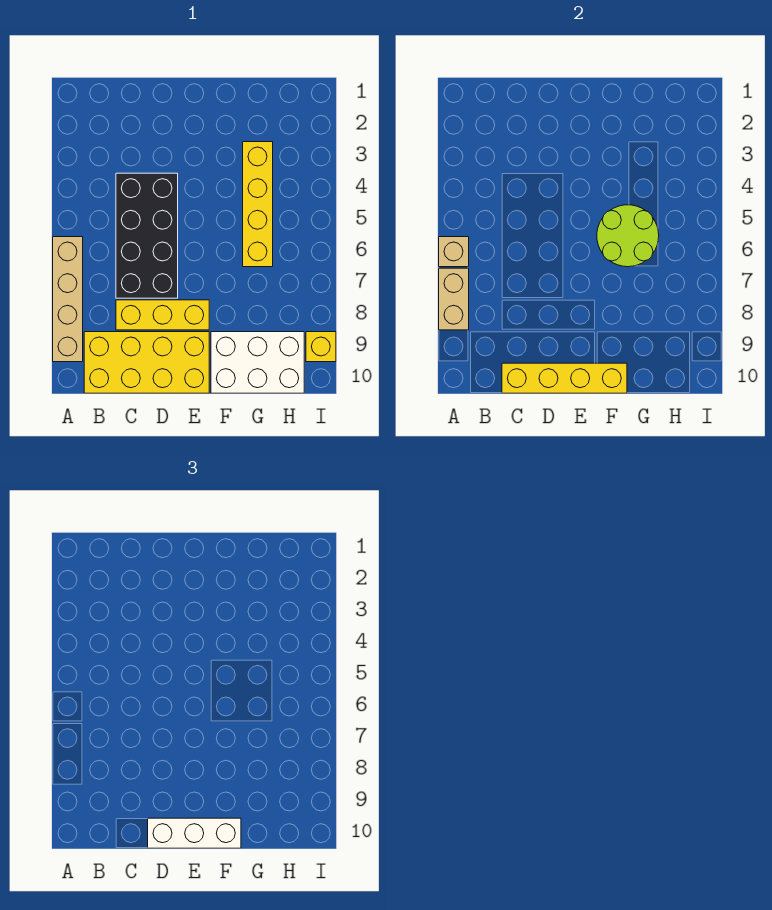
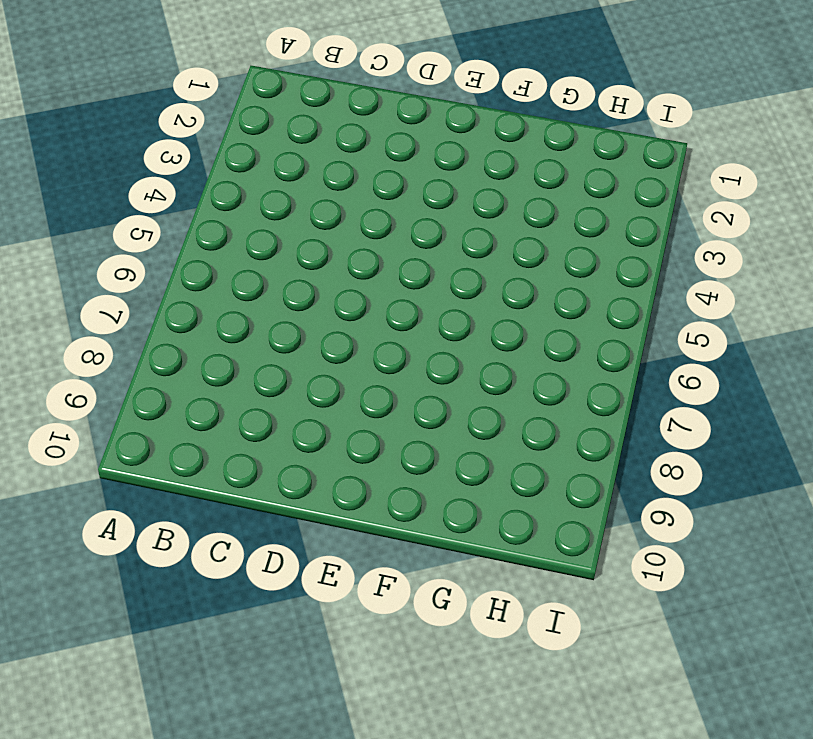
none -> tan 1x4 brick [53,237,83,362]
none -> yellow 2x4 brick [84,332,209,393]
none -> black 2x4 brick [116,173,178,298]

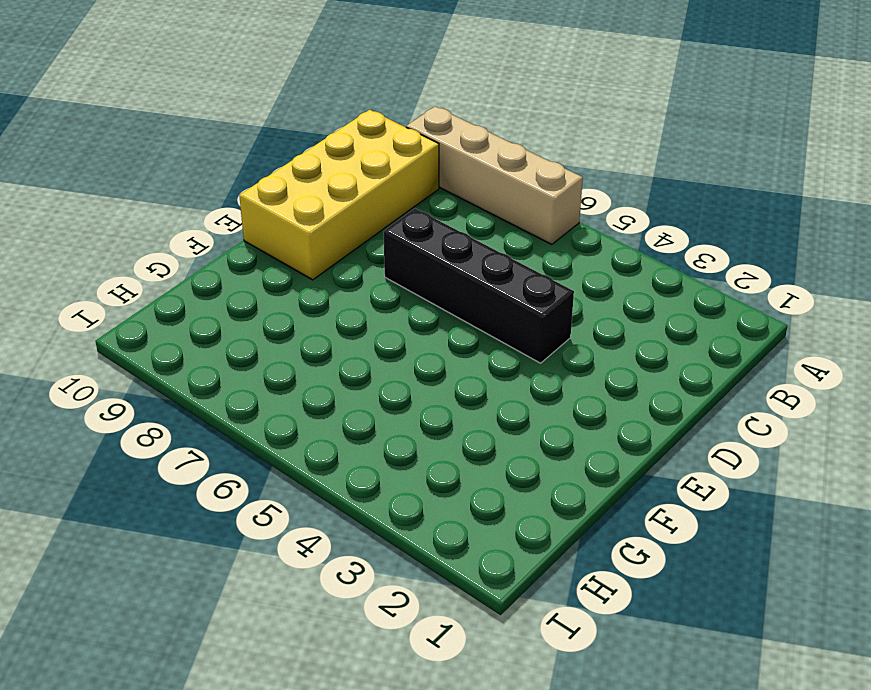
black 1x4 brick [383,208,574,363] -> black 2x4 brick [116,173,178,298]
none -> yellow 1x3 brick [116,300,209,330]
none -> white 2x3 brick [211,332,304,393]
none -> yellow 1x4 brick [243,142,273,267]

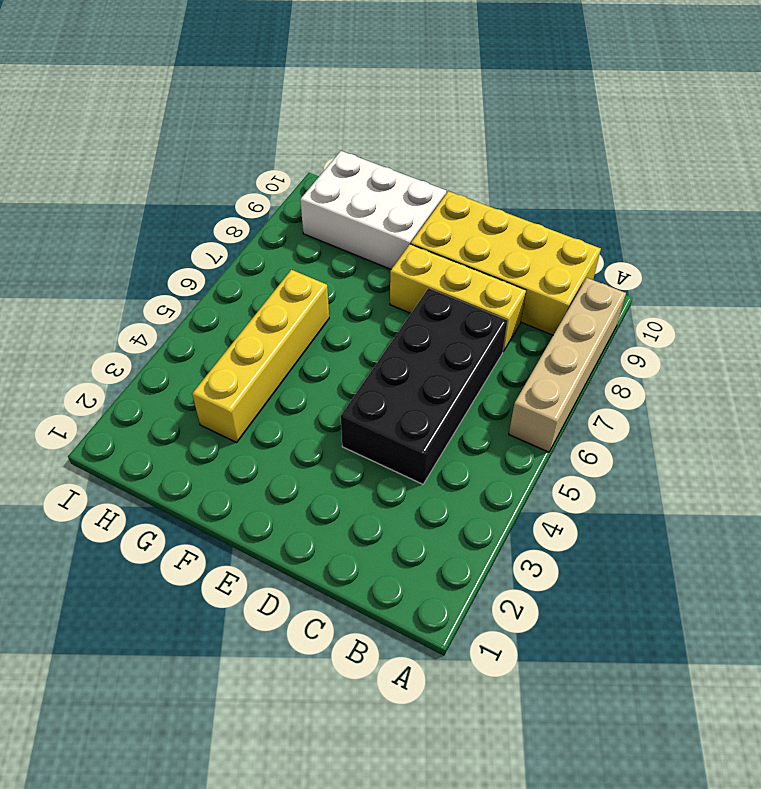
none -> yellow 1x1 brick [306,332,336,362]
none -> tan 1x1 brick [439,237,469,267]
none -> tan 1x2 brick [439,268,469,330]

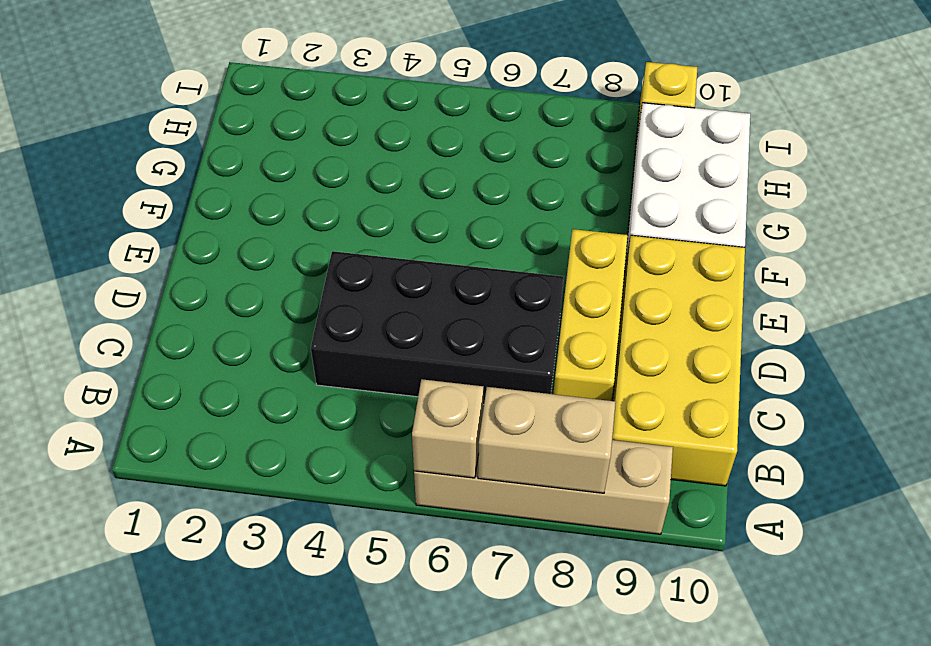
none -> yellow 1x4 brick [243,142,273,267]
none -> yellow 1x4 brick [502,363,627,393]
none -> lime 2x2 round brick [597,205,659,267]

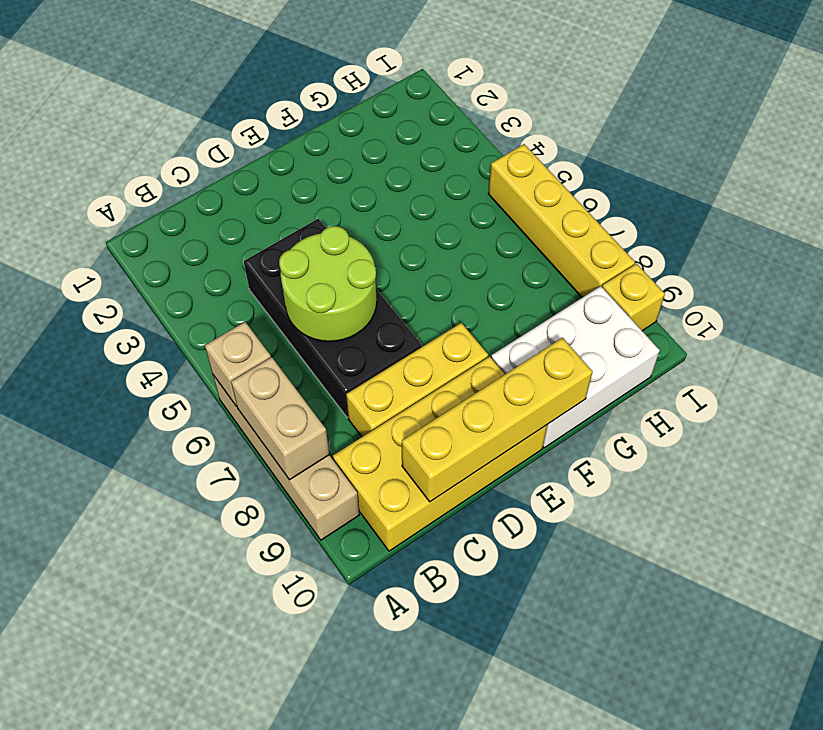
lime 2x2 round brick [279,226,377,341] -> lime 2x2 round brick moved to [597,205,659,267]
yellow 1x4 brick [488,144,635,298] -> yellow 1x4 brick moved to [243,142,273,267]
none -> white 1x3 brick [148,818,241,848]

